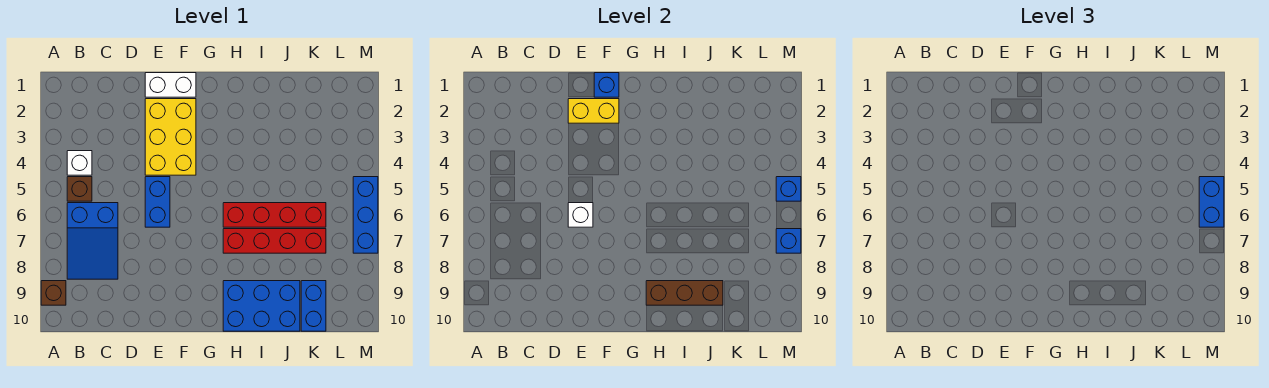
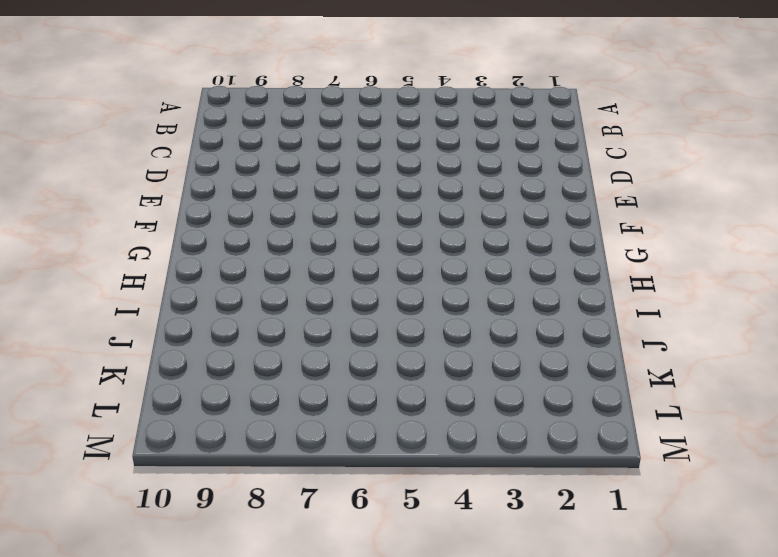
none -> brown 1x1 brick [41,281,66,305]
none -> white 1x1 brick [67,151,92,175]
none -> brown 1x1 brick [67,177,92,201]

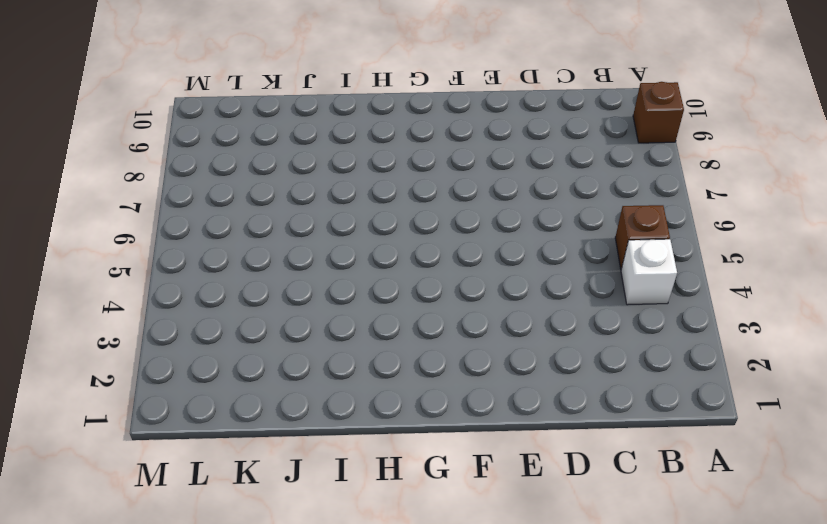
none -> blue 2x3 slope [67,203,118,279]
none -> white 1x2 brick [145,73,196,97]
none -> yellow 2x3 brick [145,99,196,175]

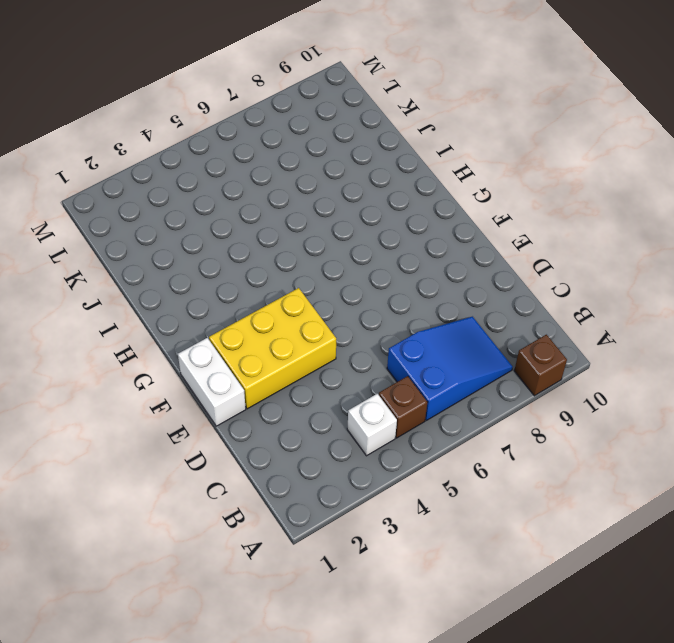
none -> blue 1x2 brick [145,177,170,227]
none -> red 1x4 brick [223,203,326,227]
none -> red 1x4 brick [223,229,326,253]

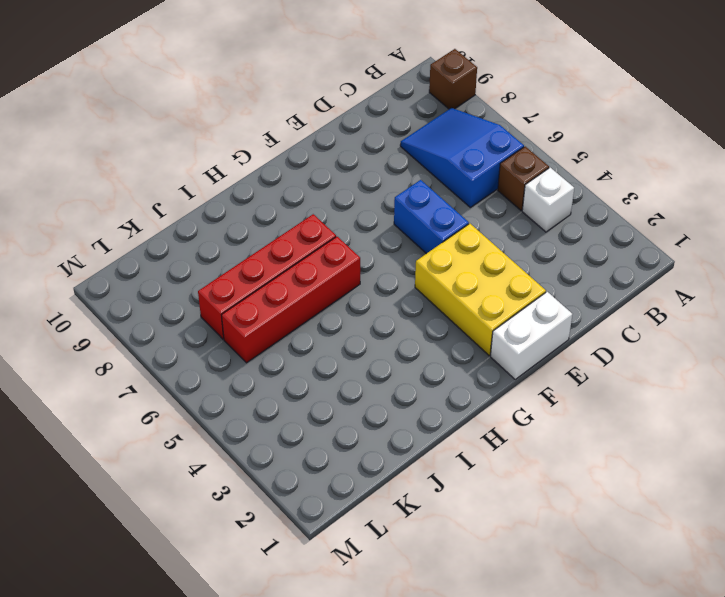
none -> blue 2x3 brick [223,281,300,331]
none -> blue 1x2 brick [301,281,326,331]
none -> blue 1x3 brick [353,177,378,253]

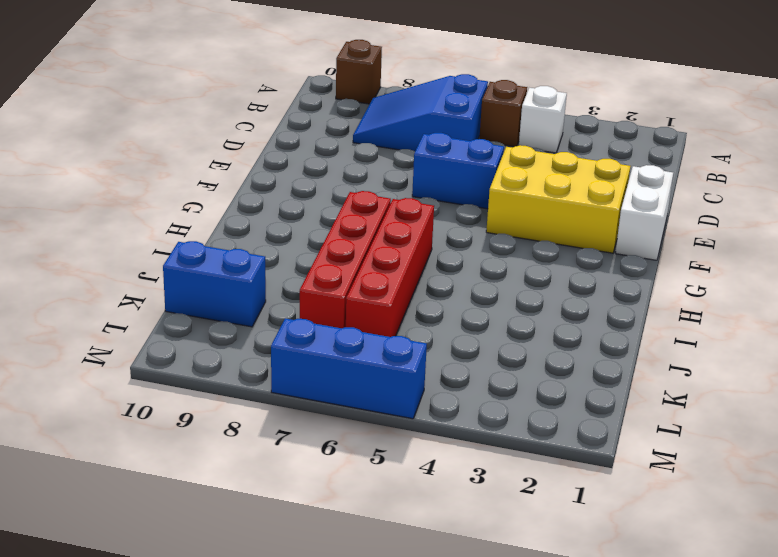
none -> blue 2x3 brick [223,281,300,331]
none -> yellow 1x2 brick [568,99,619,123]
none -> white 1x1 brick [568,203,593,227]

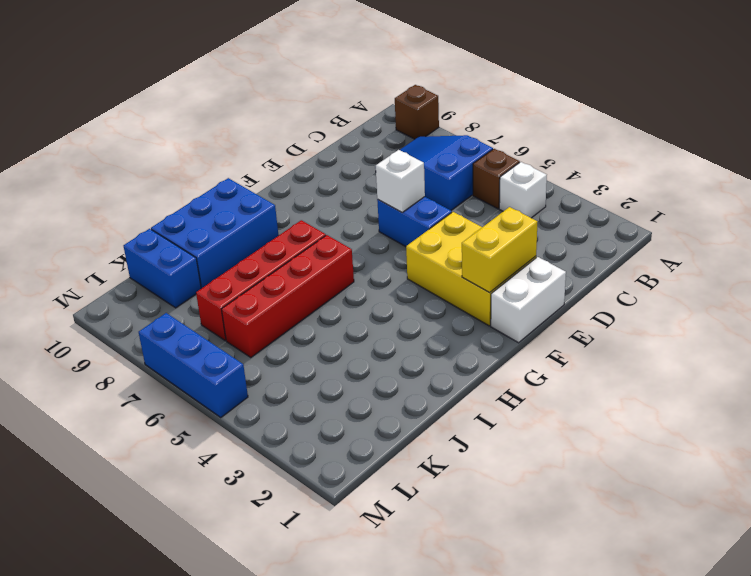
none -> blue 1x1 brick [594,73,619,97]
none -> brown 1x3 brick [646,281,723,305]
none -> blue 1x1 brick [776,177,801,201]

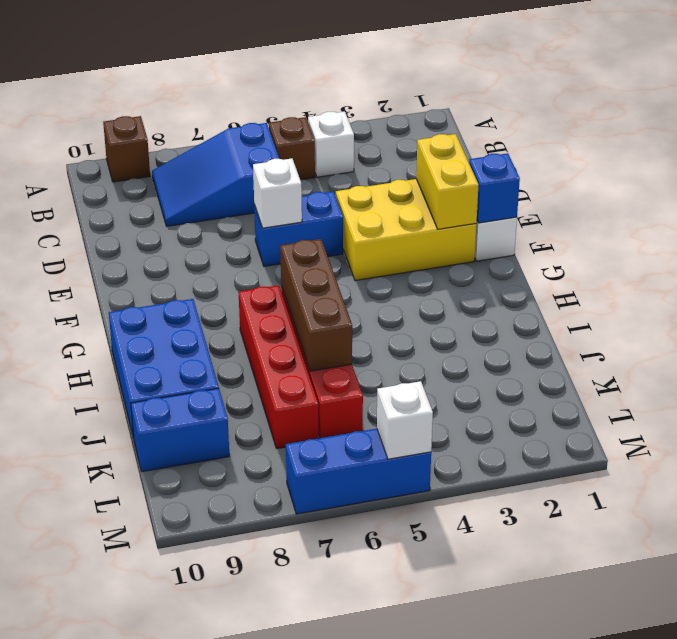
brown 1x3 brick [280,239,352,371] -> brown 1x3 brick moved to [646,281,723,305]
white 1x1 brick [377,381,433,459] -> blue 1x1 brick [776,177,801,201]
none -> blue 1x1 brick [776,229,801,253]
none -> blue 1x2 brick [1199,177,1224,227]

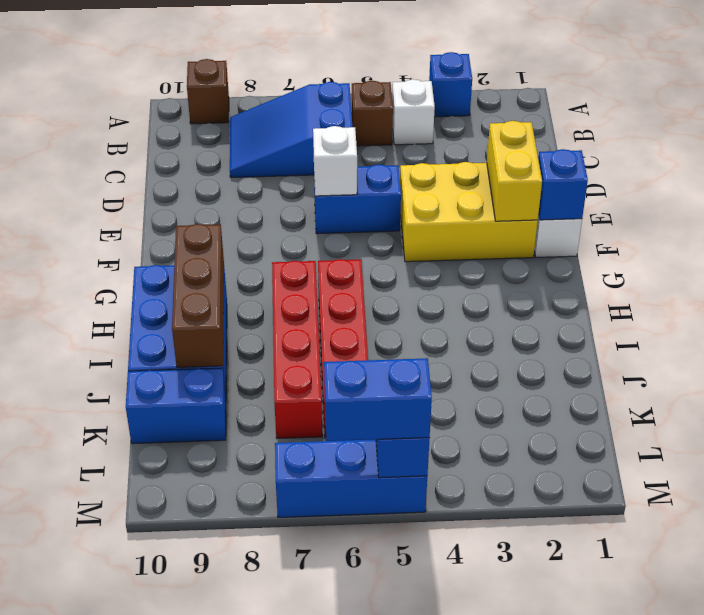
blue 1x1 brick [429,52,472,117] -> blue 1x1 brick moved to [776,229,801,253]

